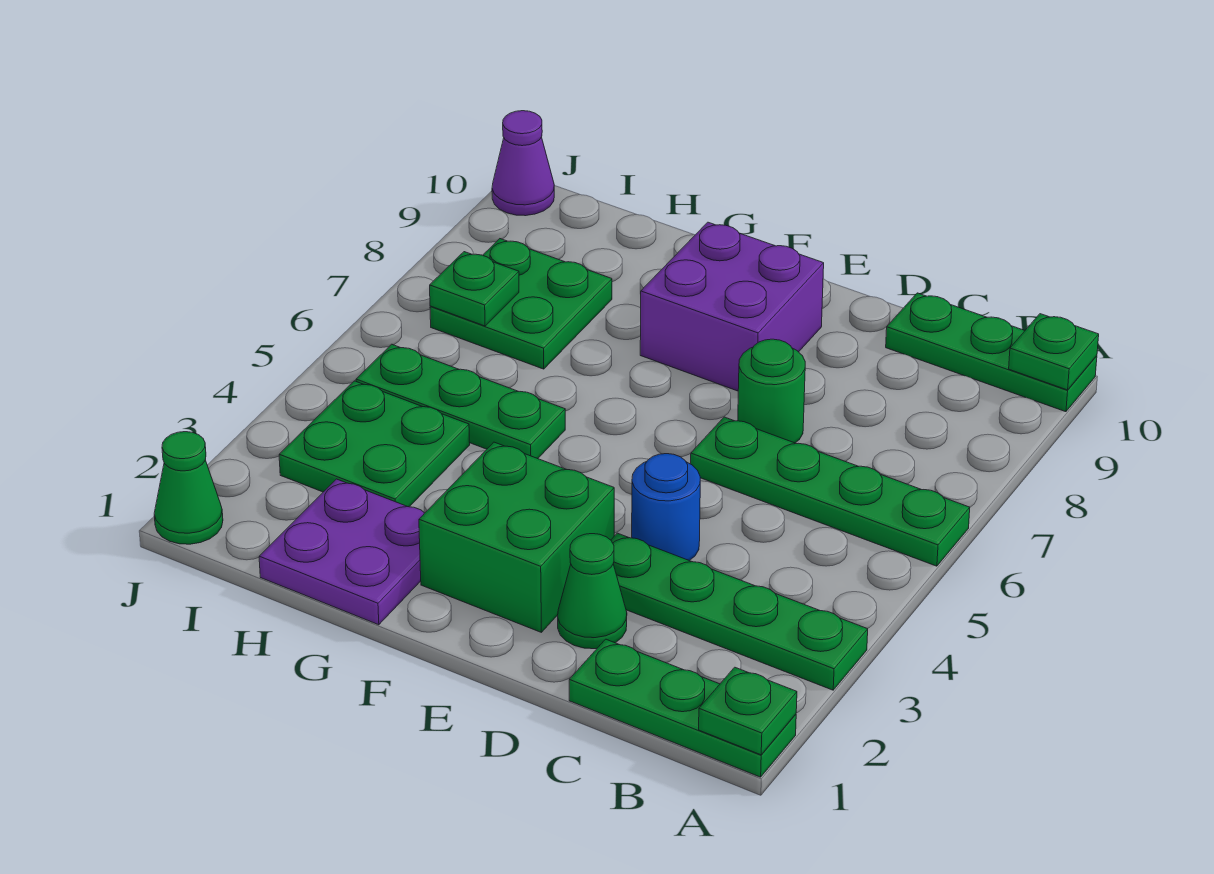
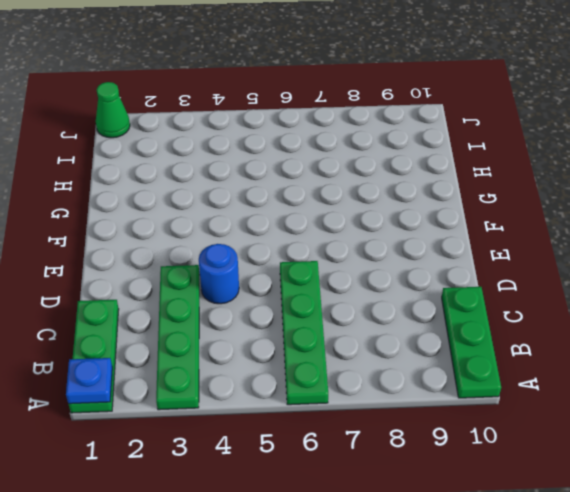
blue 1x1 plate [66,358,112,404] -> green 1x1 plate [699,667,797,755]
none -> green 1x1 cone [558,534,627,649]
none -> green 1x1 round brick [738,339,805,443]
none -> green 2x2 brick [419,442,614,632]

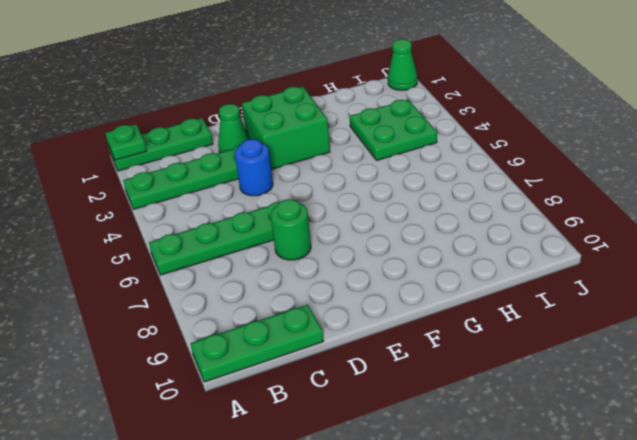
none -> purple 2x2 brick [640,222,824,391]
none -> purple 2x2 plate [259,479,424,625]
none -> green 1x3 plate [356,344,565,459]

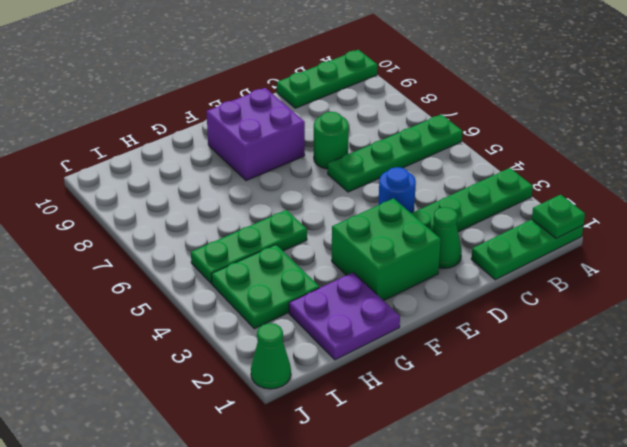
none -> green 2x2 plate [430,239,612,369]
none -> purple 1x1 cone [492,111,554,216]
none -> green 1x1 plate [1009,314,1099,390]

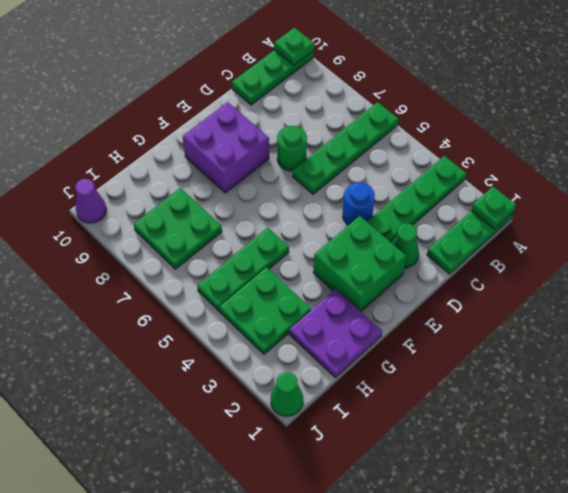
none -> green 1x1 plate [430,252,519,326]

